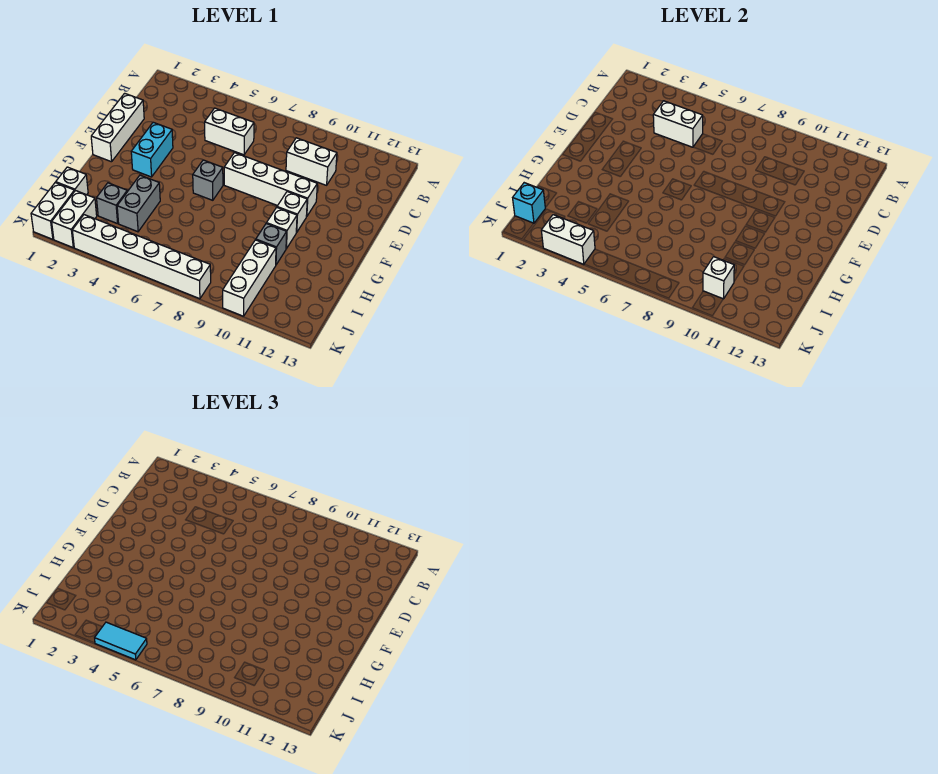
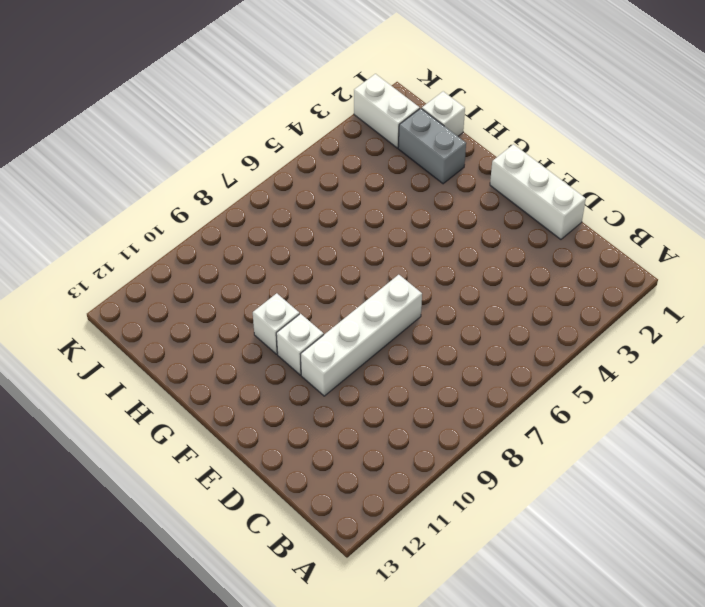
grey 1x2 brick [398,108,466,184] -> grey 1x2 brick moved to [117,175,160,232]
none -> white 1x2 brick [205,108,254,155]
none -> white 1x2 brick [286,138,337,185]
none -> cyan 1x2 brick [131,122,173,177]

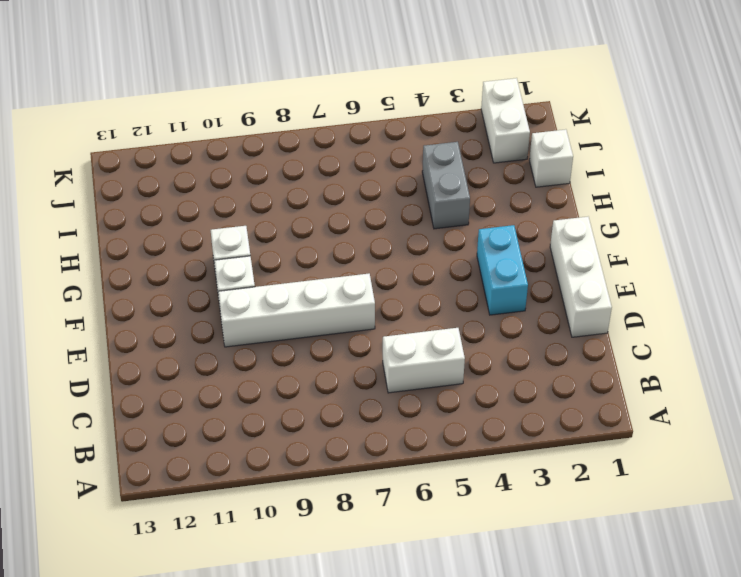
none -> white 1x2 brick [286,138,337,185]
none -> grey 1x1 brick [193,160,223,200]
none -> grey 1x1 brick [256,223,287,265]

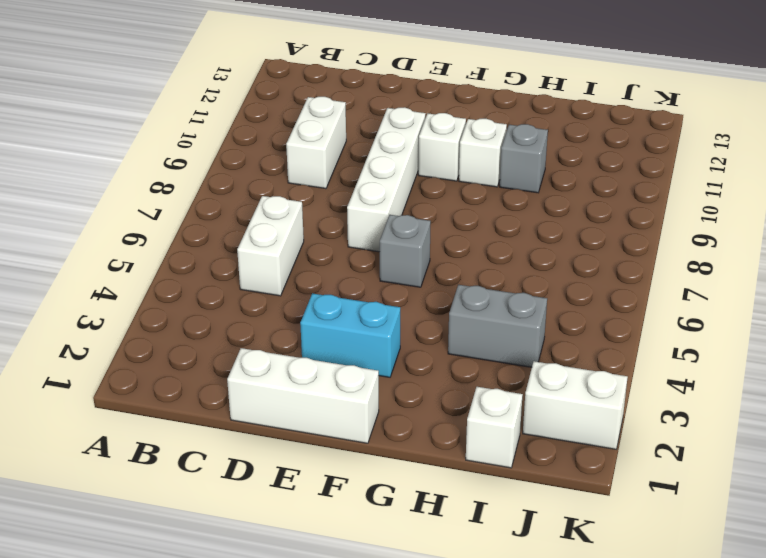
none -> grey 1x1 brick [97,183,127,224]
none -> white 1x3 brick [223,240,276,316]
none -> white 1x2 brick [31,182,75,239]

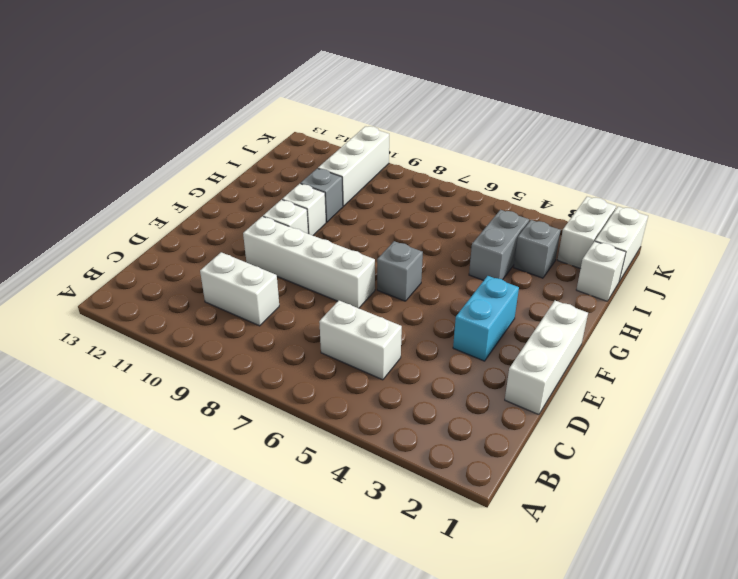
none -> white 1x6 brick [72,215,211,299]
none -> white 1x2 brick [653,101,703,147]
none -> cyan 1x1 brick [513,183,545,223]

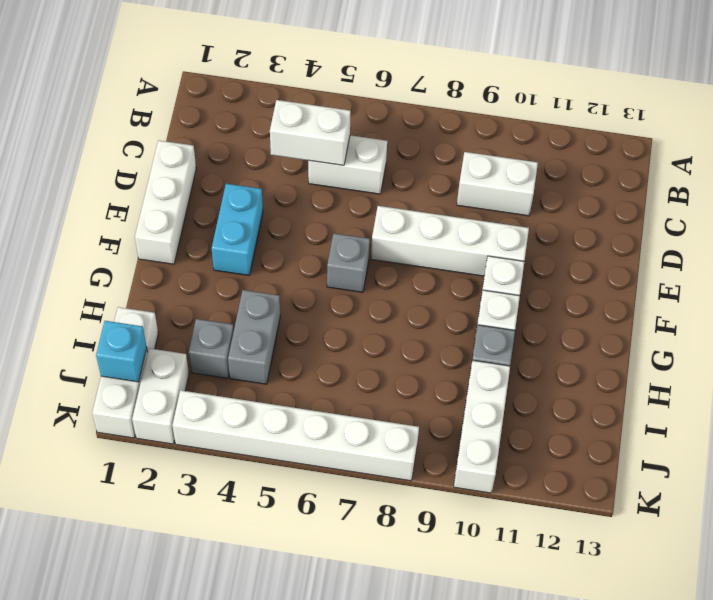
none -> white 1x1 brick [703,257,734,299]
none -> white 1x2 brick [541,215,595,264]
none -> cyan 1x2 tile [95,622,147,660]

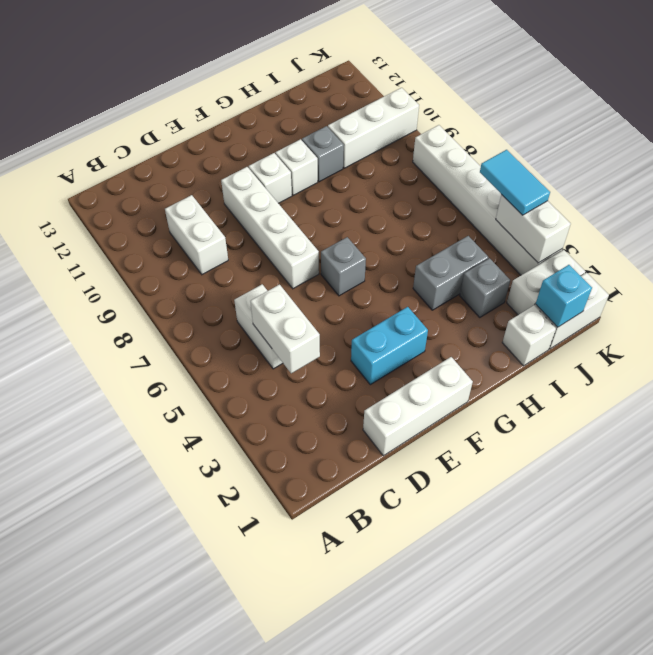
none -> white 1x1 brick [703,257,734,299]

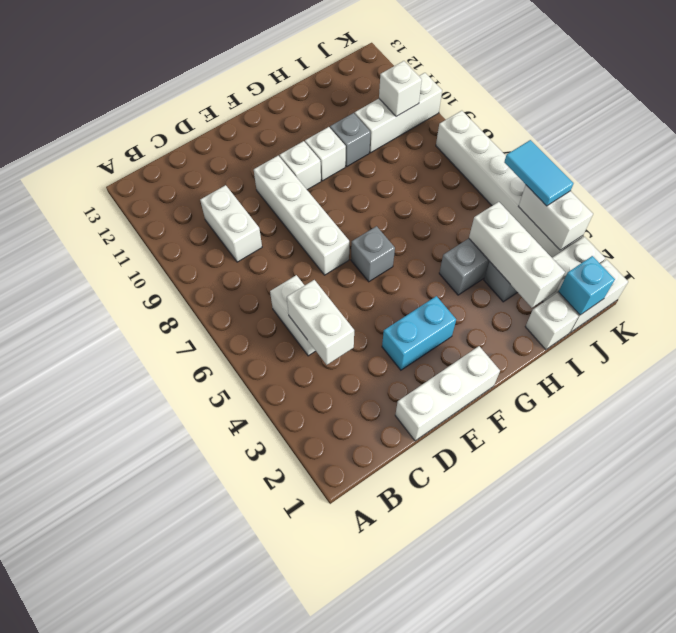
white 1x3 brick [469,202,565,308] -> none

